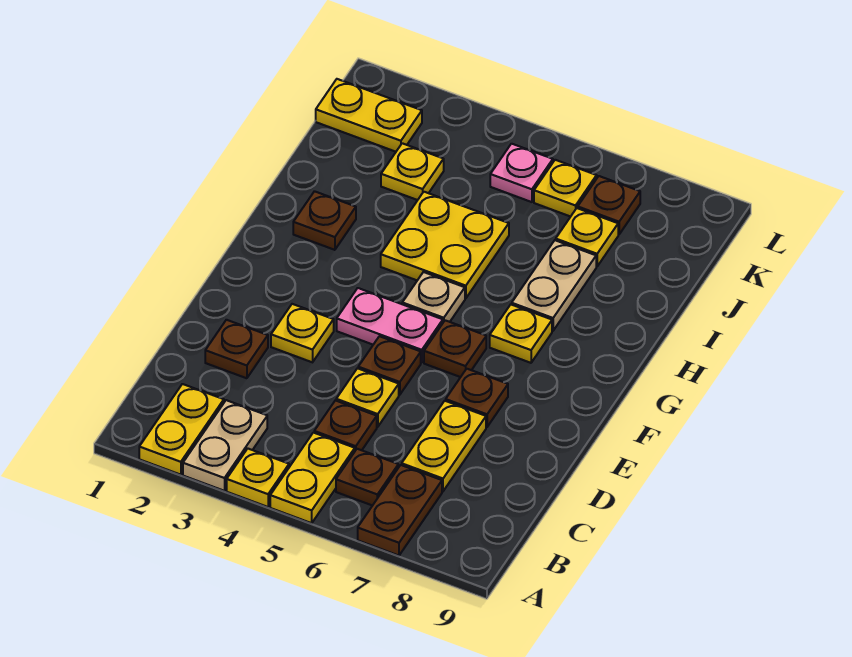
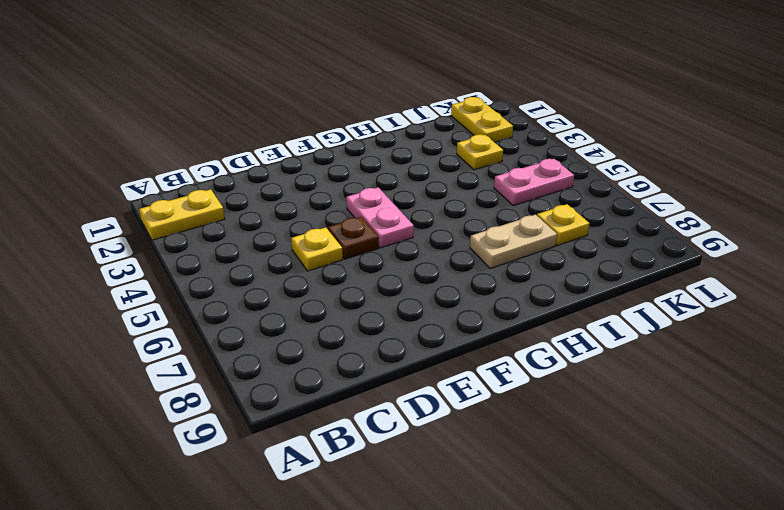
pink 1x2 plate [494,159,574,206] -> pink 1x1 plate [490,144,553,202]
none -> tan 1x2 plate [183,400,267,491]
none -> yellow 1x1 plate [227,449,289,507]
none -> yellow 1x2 plate [270,433,355,523]

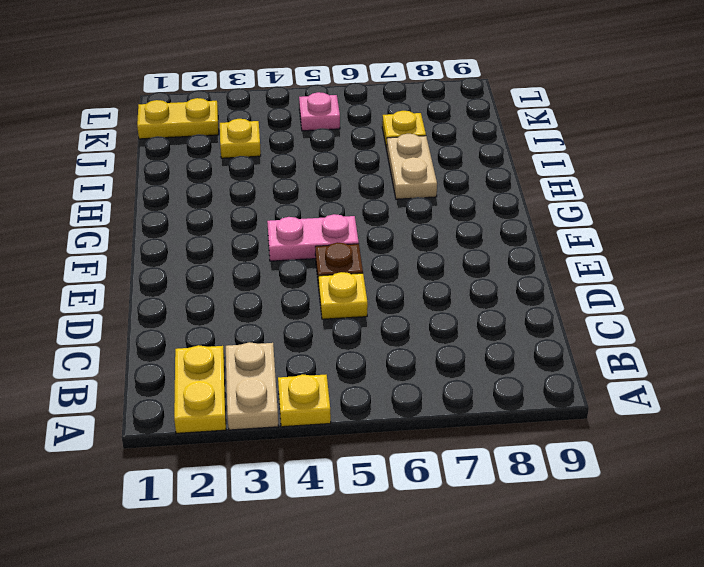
none -> yellow 1x2 plate [270,433,355,523]
none -> brown 1x2 plate [358,465,442,555]
none -> brown 1x1 plate [336,449,398,506]

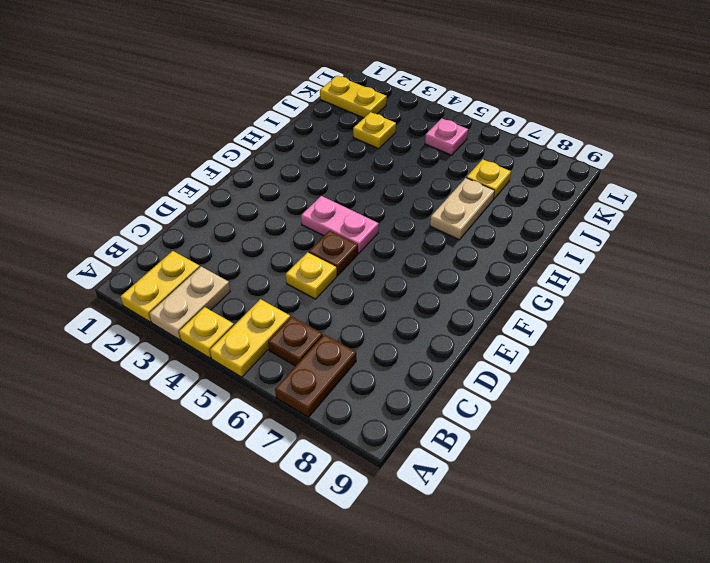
none -> brown 1x1 plate [314,400,377,451]
none -> yellow 1x2 plate [402,401,486,491]
none -> brown 1x1 plate [205,320,268,378]

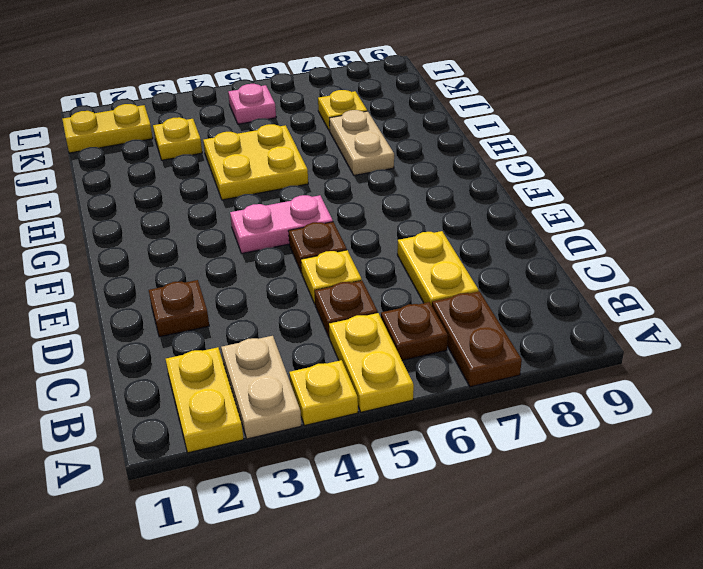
none -> yellow 1x1 plate [271,304,334,362]
none -> brown 1x1 plate [446,369,508,427]
none -> brown 1x1 plate [424,320,486,377]

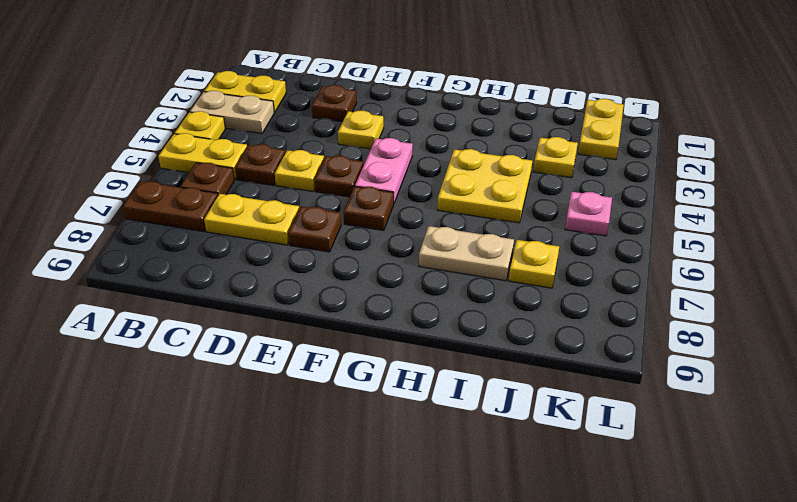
none -> tan 1x1 plate [402,272,465,322]
none -> yellow 1x1 plate [490,304,552,363]
none -> brown 1x1 plate [293,191,356,250]

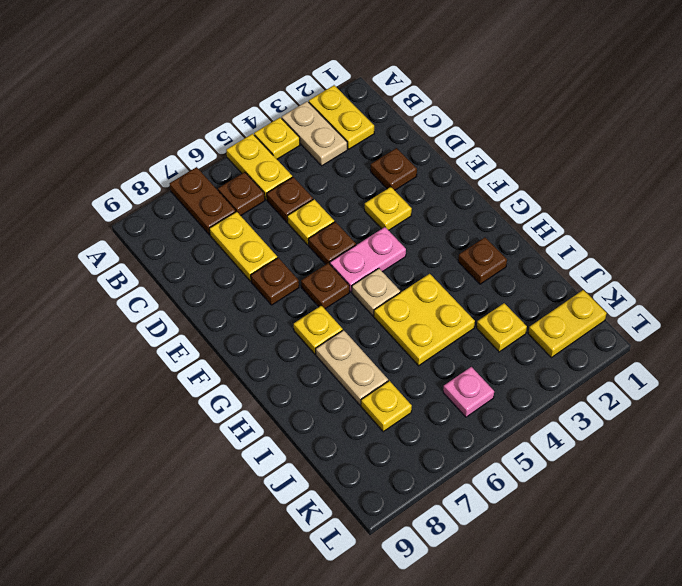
none -> yellow 1x1 plate [534,160,597,217]
none -> brown 1x1 plate [578,176,640,234]

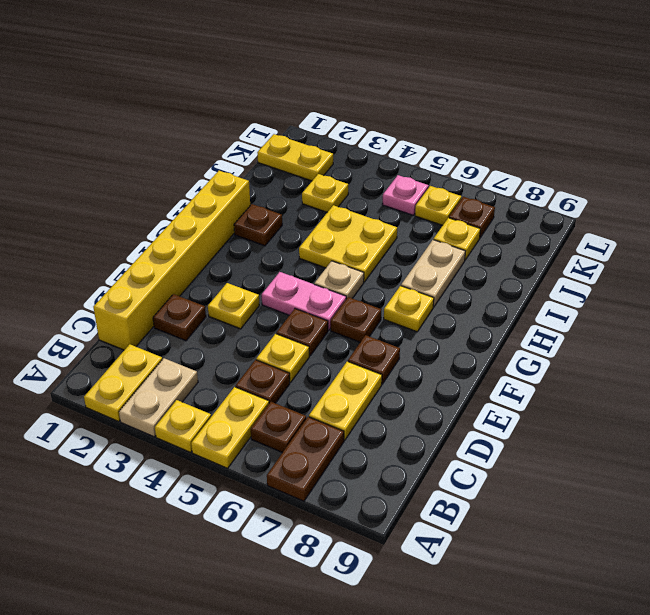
yellow 1x6 brick [93,171,250,350] -> none

